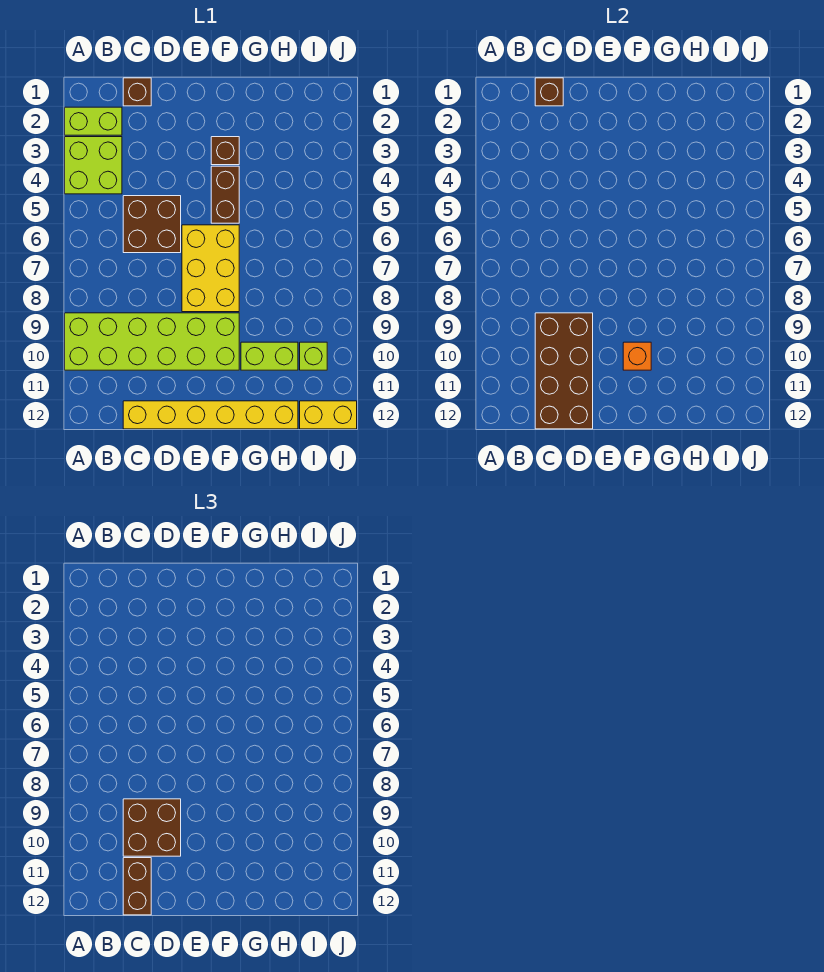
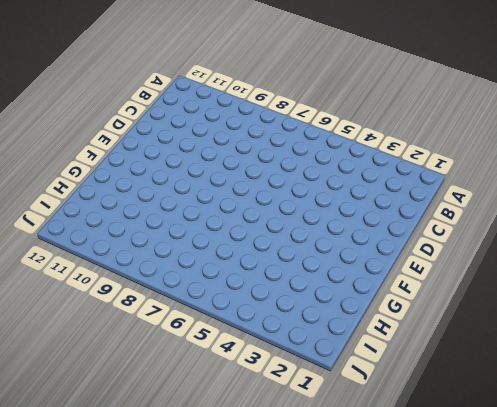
none -> lime 1x2 brick [65,107,122,135]
none -> lime 2x2 brick [65,137,122,194]
none -> lime 2x6 brick [65,313,239,370]

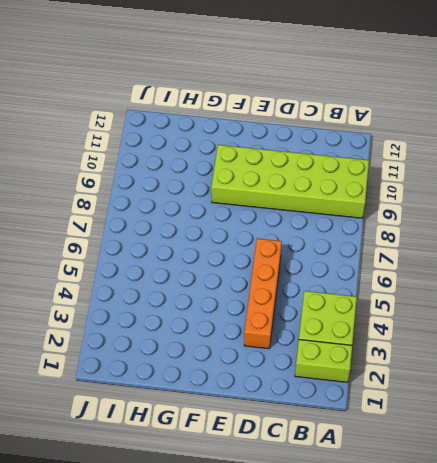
orange 1x4 brick [244,238,282,349] -> brown 2x2 brick [123,196,181,253]
none -> brown 1x1 brick [123,78,151,106]
none -> yellow 1x6 brick [123,401,298,429]
none -> yellow 2x3 brick [182,225,239,312]

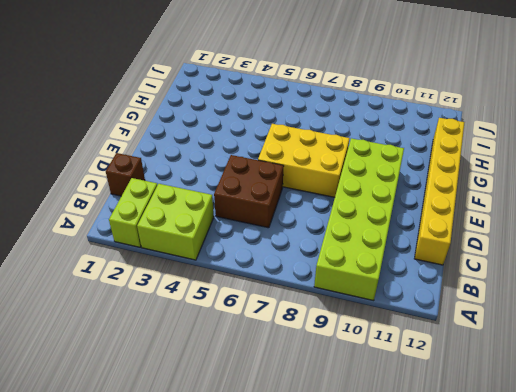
none -> brown 1x1 brick [211,137,239,165]
none -> brown 1x2 brick [211,166,239,223]
none -> lime 1x2 brick [241,342,298,370]

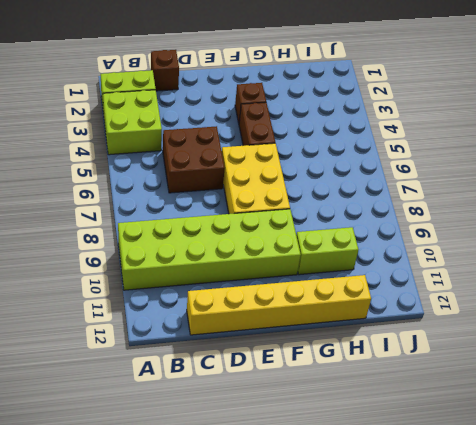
none -> lime 1x1 brick [300,342,327,370]
none -> yellow 1x2 brick [300,401,357,429]
none -> brown 1x1 brick [535,78,563,106]

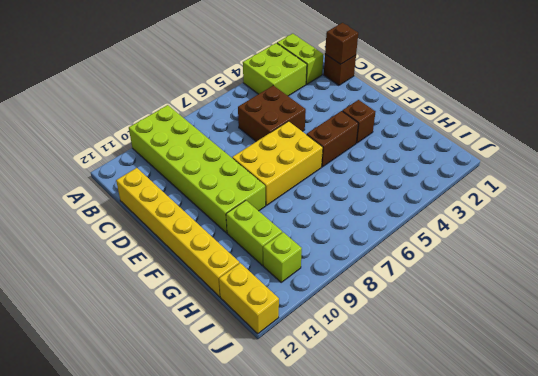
none -> brown 2x4 brick [535,313,593,429]
none -> orange 1x1 brick [623,342,651,370]
none -> brown 2x2 brick [123,799,181,856]

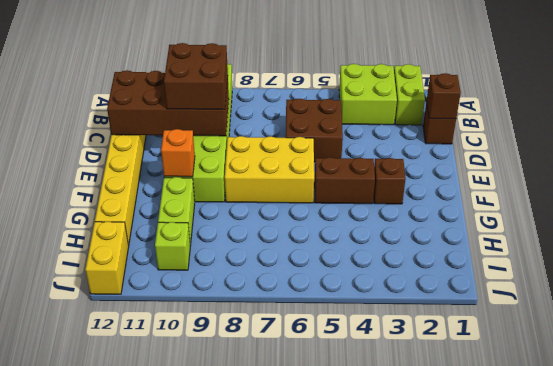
none -> brown 1x2 brick [123,858,151,915]

